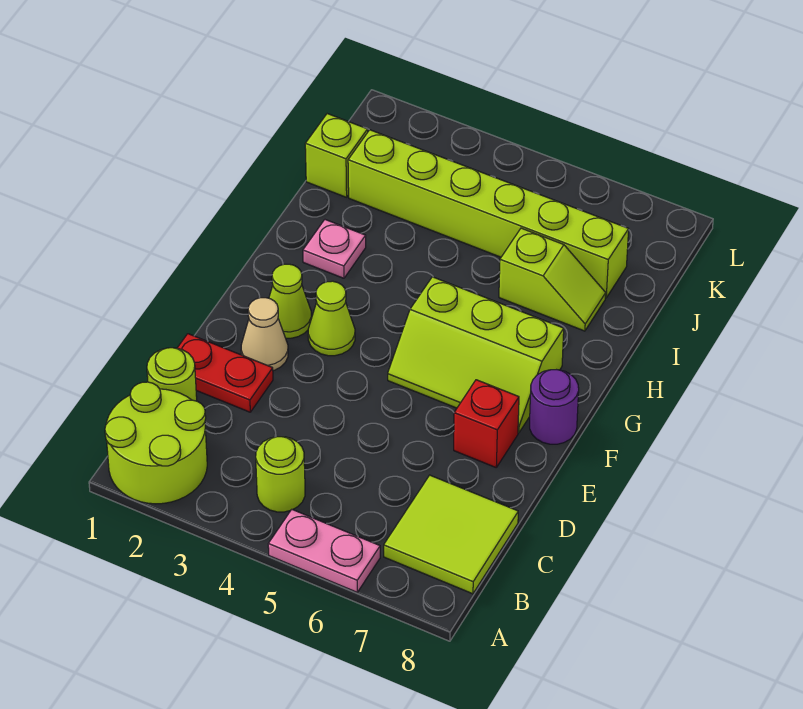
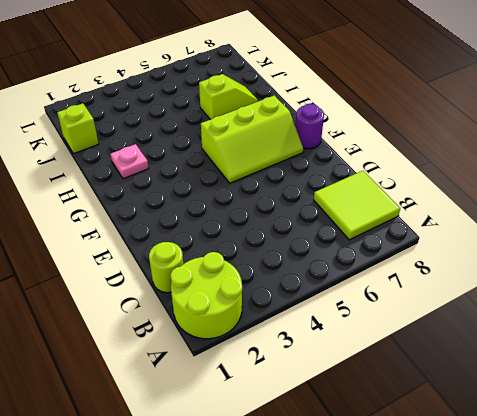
none -> pink 1x2 plate [268,510,380,592]
none -> lime 1x1 round brick [256,437,305,512]
none -> red 1x2 plate [178,334,273,412]

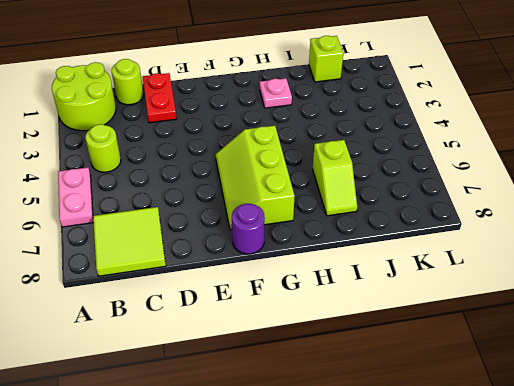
none -> tan 1x1 cone [241,298,288,370]
none -> red 1x1 brick [454,380,519,467]
none -> lime 1x1 cone [269,264,311,338]

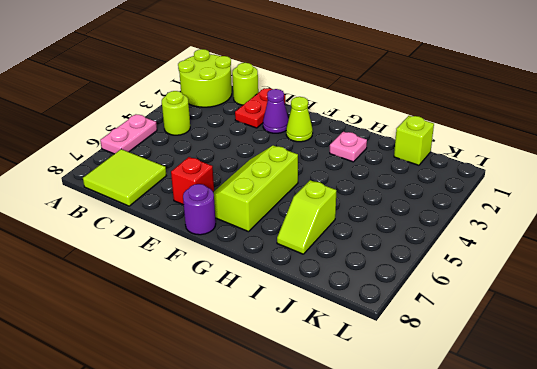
purple 1x1 cone [263,89,289,133] -> tan 1x1 cone [241,298,288,370]
none -> lime 1x1 cone [308,281,355,356]
none -> lime 1x6 brick [348,130,629,298]

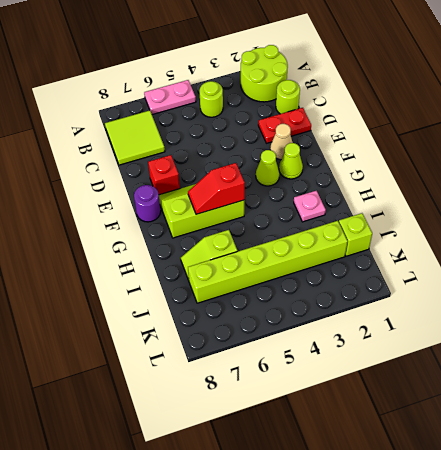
red 1x2 slope [188,163,245,214] -> none

